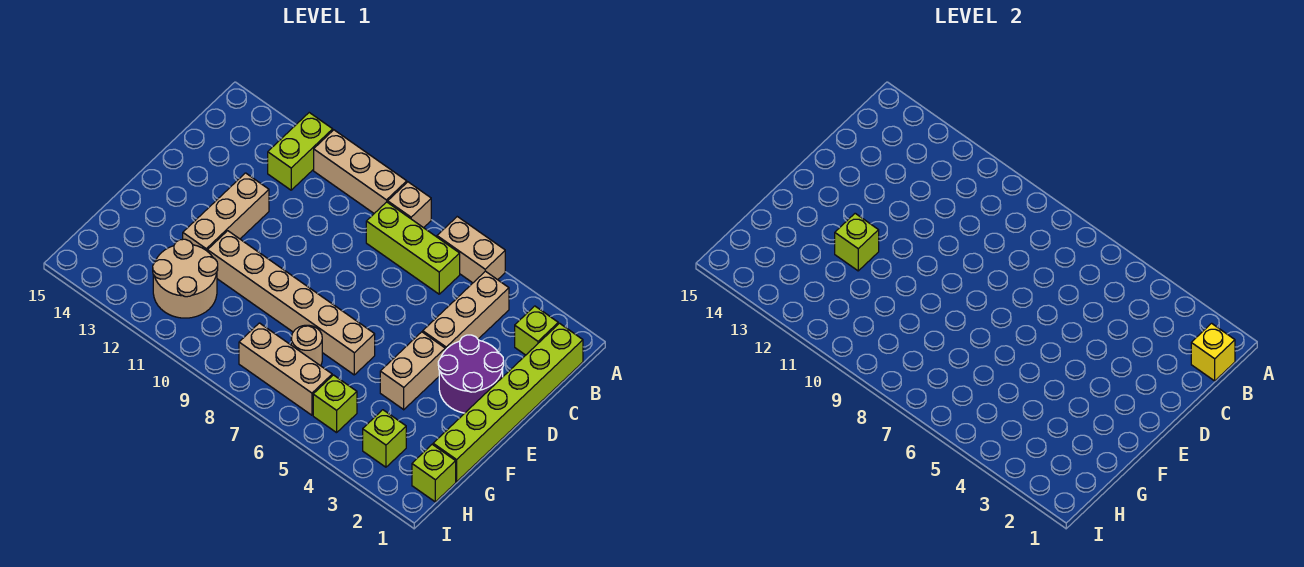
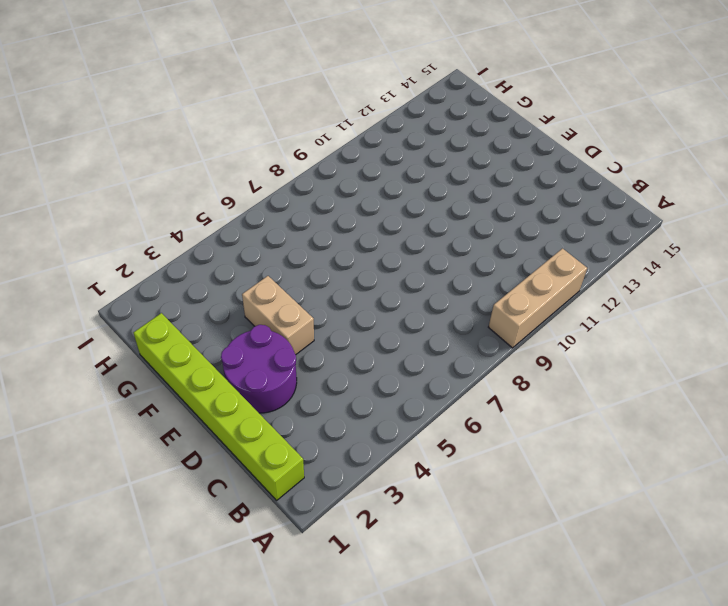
none -> tan 1x2 brick [437,217,505,283]
none -> tan 1x1 brick [388,182,431,228]
none -> lime 1x2 brick [268,113,333,190]

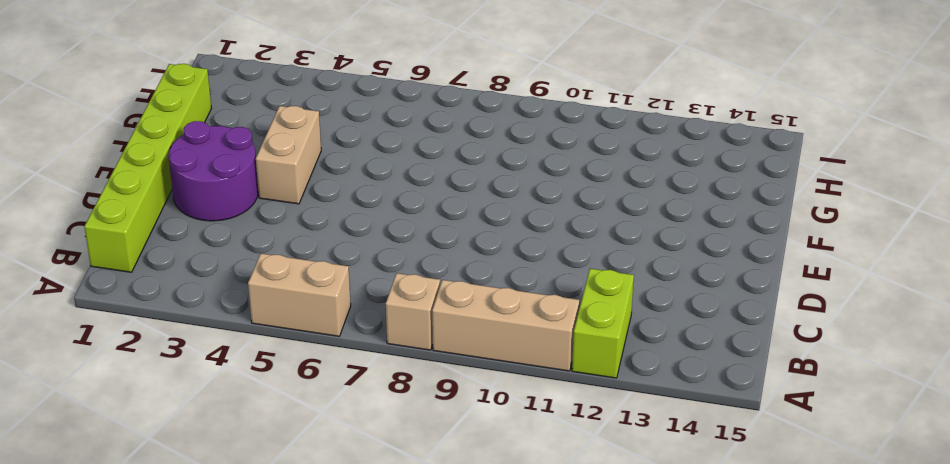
none -> lime 1x1 brick [515,306,558,355]
none -> tan 1x3 brick [423,271,509,350]
none -> lime 1x3 brick [366,202,460,294]

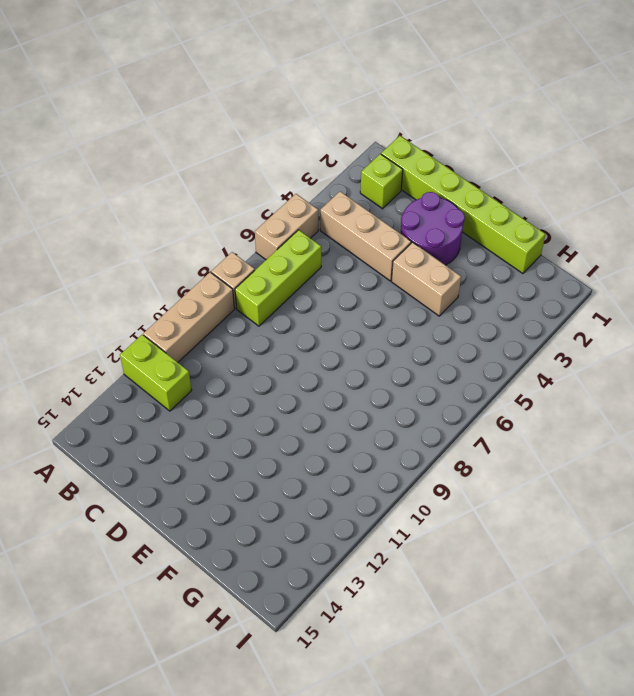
none -> tan 1x3 brick [183,173,269,252]
none -> tan 1x6 brick [208,231,375,375]
none -> tan 1x1 round brick [291,325,322,366]

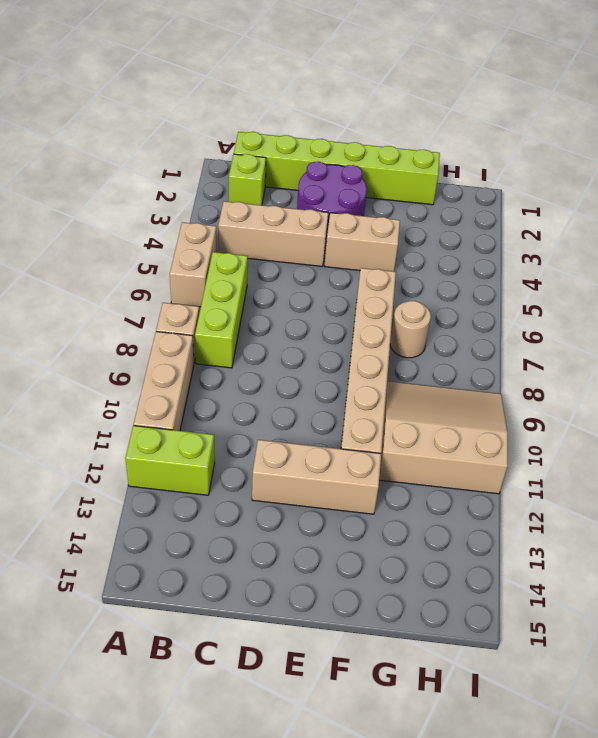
tan 3x3 slope [379,381,508,494] -> tan 2x2 round brick [153,239,218,318]
none -> lime 1x1 brick [412,444,456,502]
none -> lime 1x1 brick [363,410,406,467]
none -> lime 1x1 brick [313,375,357,433]

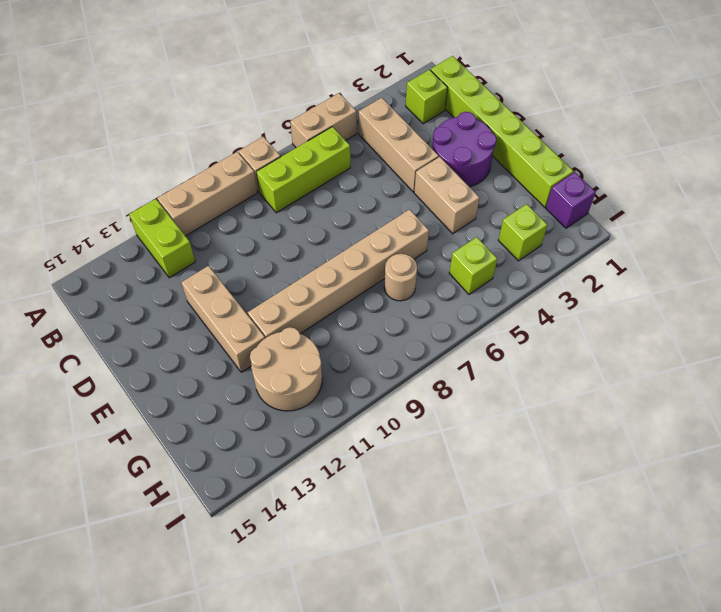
purple 1x1 brick [546,172,596,228] -> lime 1x1 brick [412,444,456,502]
none -> tan 1x3 brick [239,323,332,415]
none -> yellow 1x1 brick [1191,323,1235,381]
none -> lime 1x1 brick [835,213,879,271]

